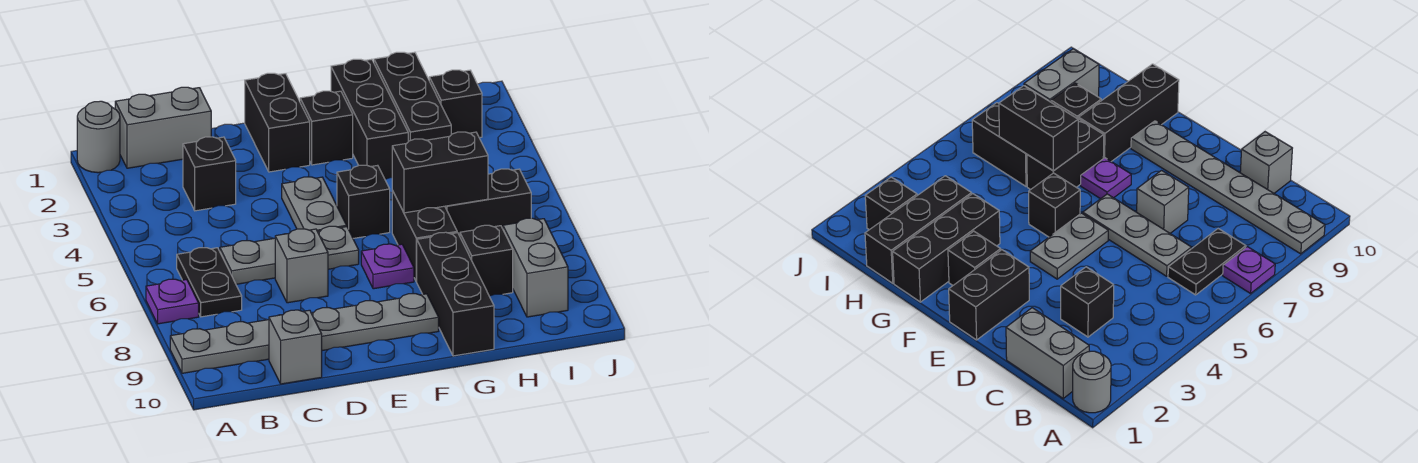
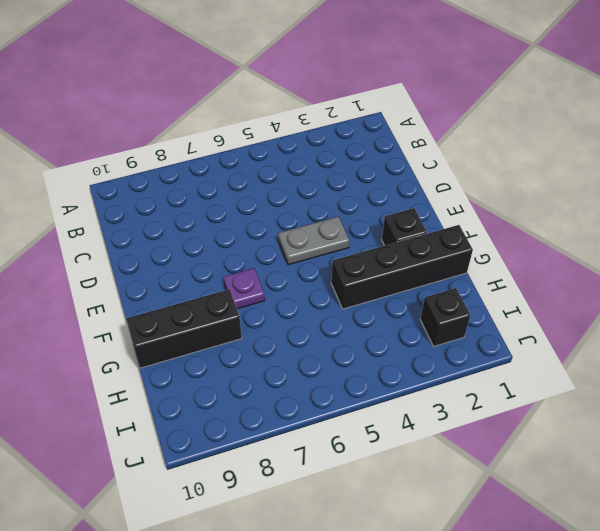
black 1x4 brick [331,225,473,309] -> black 1x3 brick [331,59,408,179]
none -> grey 1x1 round brick [77,101,120,173]
none -> purple 1x1 plate [146,279,199,324]
none -> grey 1x6 plate [170,294,439,373]

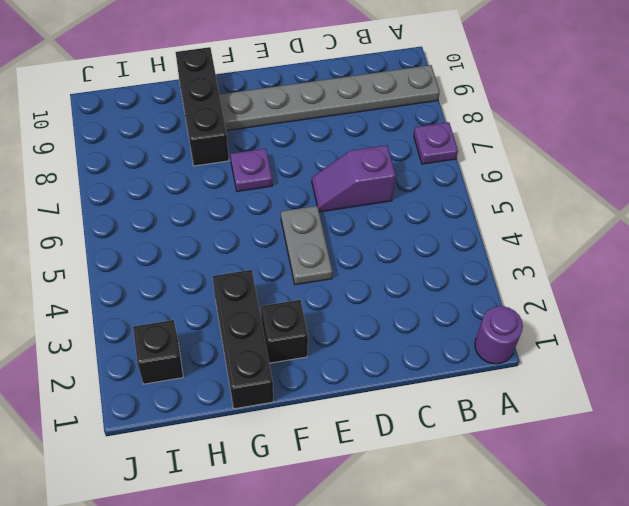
purple 1x1 round brick [475,306,523,364] -> grey 1x1 round brick [77,101,120,173]
purple 1x2 slope [312,145,396,212] -> grey 1x3 plate [220,226,359,284]
none -> grey 1x2 brick [115,87,211,168]
none -> black 1x2 plate [177,247,242,317]
none -> black 1x1 brick [183,137,236,211]

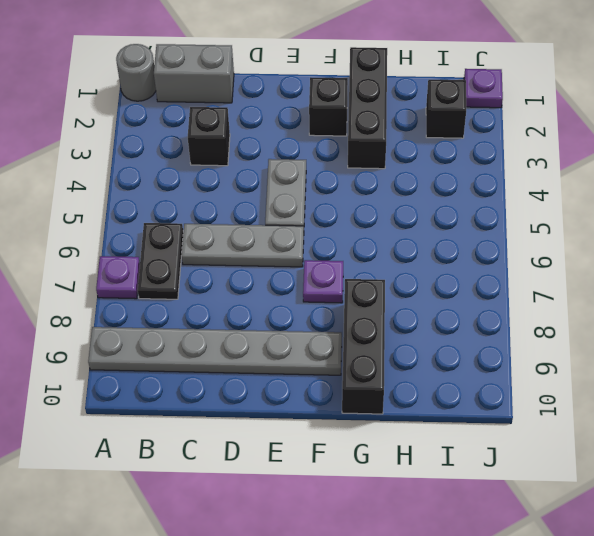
purple 1x1 plate [464,69,503,108] -> none
none -> grey 1x1 brick [269,310,322,384]
none -> grey 1x1 brick [275,229,328,303]
none -> black 1x2 brick [245,73,310,172]

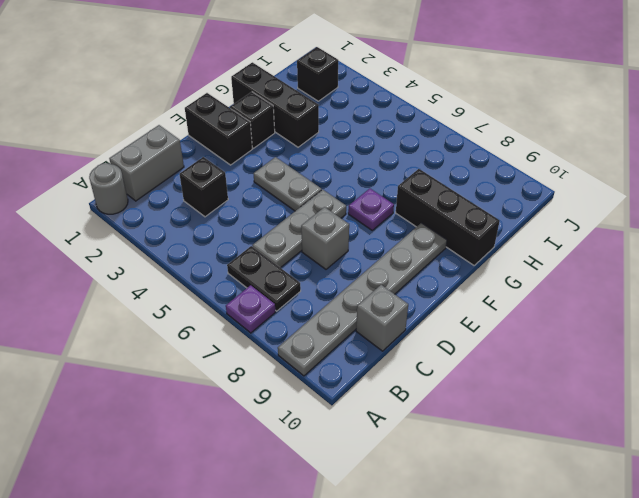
none -> black 1x1 brick [337,165,390,238]
none -> black 1x2 brick [392,191,457,281]
none -> black 1x3 brick [374,52,451,142]

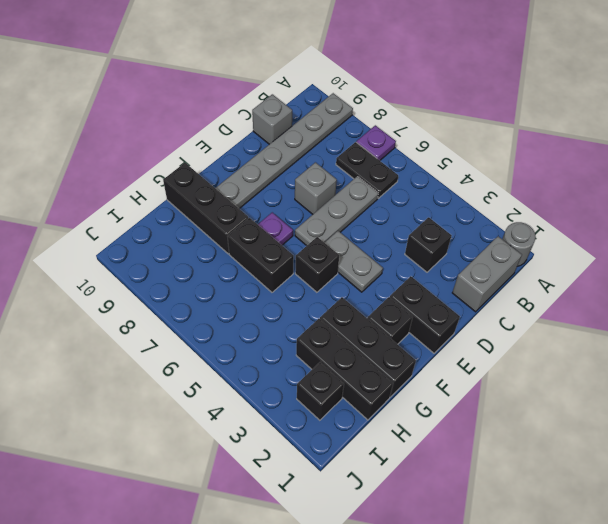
none -> black 1x2 brick [445,169,531,236]
none -> black 1x1 brick [460,225,513,296]
none -> grey 1x2 brick [503,218,568,317]

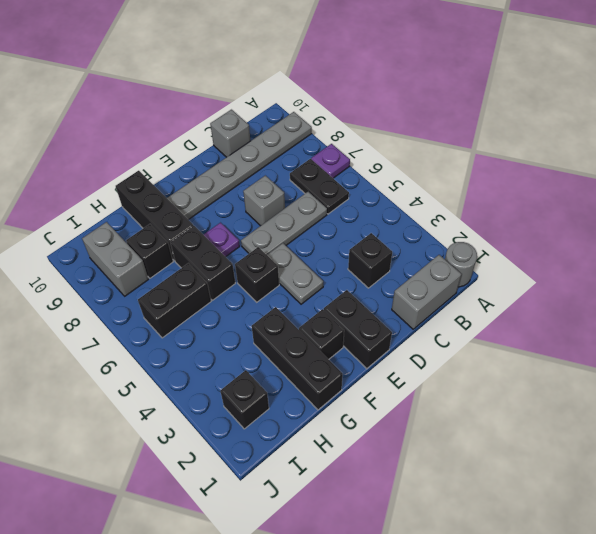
none -> black 1x3 brick [374,52,451,142]
none -> black 1x2 brick [392,132,488,213]

